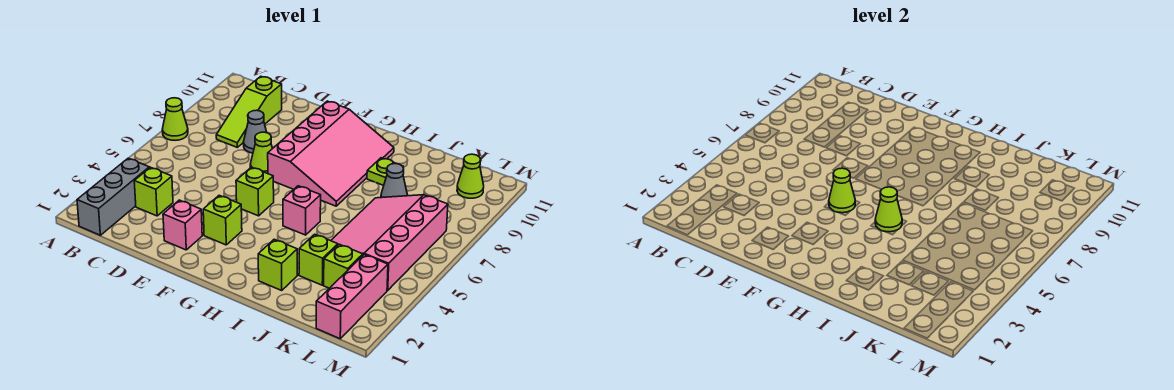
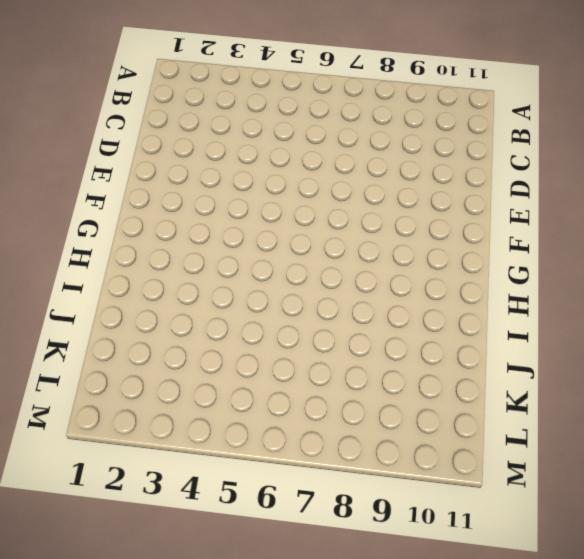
none -> lime 1x1 cone [162,98,188,140]
none -> grey 1x3 brick [77,158,149,235]
none -> lime 1x1 brick [134,167,173,216]

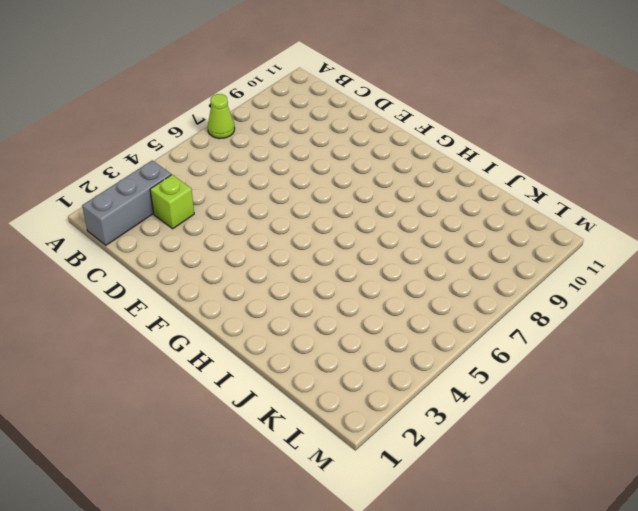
none -> lime 1x3 slope [216,76,282,147]
none -> grey 1x1 cone [243,110,267,153]
none -> pink 1x1 brick [163,200,202,250]

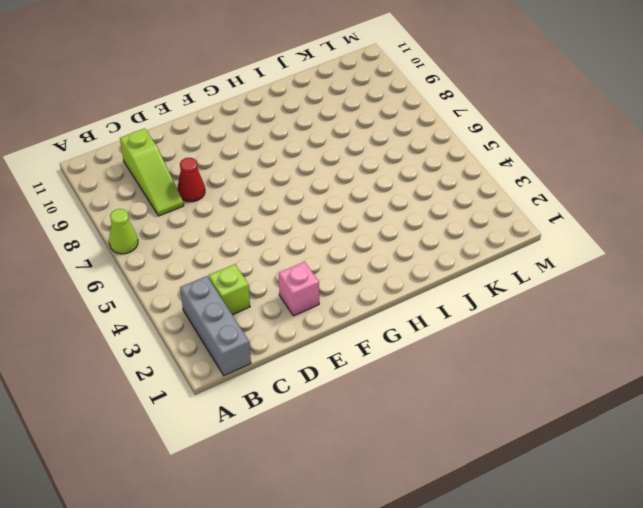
red 1x1 cone [177,158,205,202] -> grey 1x1 cone [243,110,267,153]
none -> lime 1x1 cone [250,132,272,174]
none -> lime 1x1 brick [203,195,242,245]
none -> lime 1x1 brick [236,167,274,216]

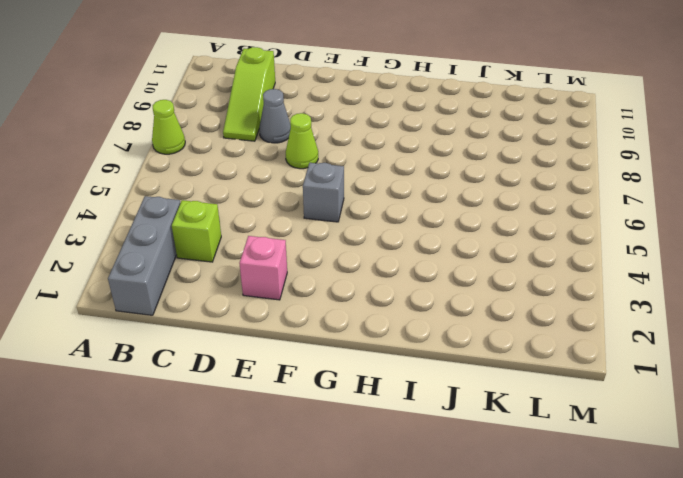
grey 1x1 brick [303,163,344,222] -> lime 1x1 brick [236,167,274,216]
none -> lime 1x1 brick [203,195,242,245]
none -> pink 3x4 slope [268,101,394,206]
none -> pink 1x1 brick [283,186,321,235]

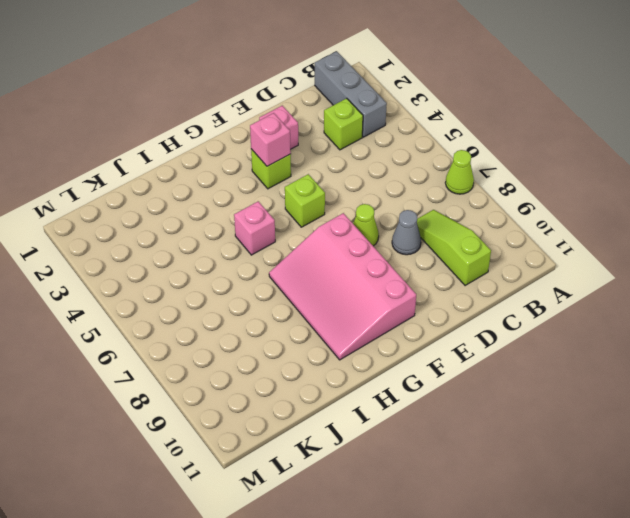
pink 1x1 brick [250,113,291,166] -> none
none -> lime 1x1 brick [258,239,297,290]
none -> lime 1x1 plate [367,158,396,185]
none -> lime 1x1 brick [299,234,338,285]

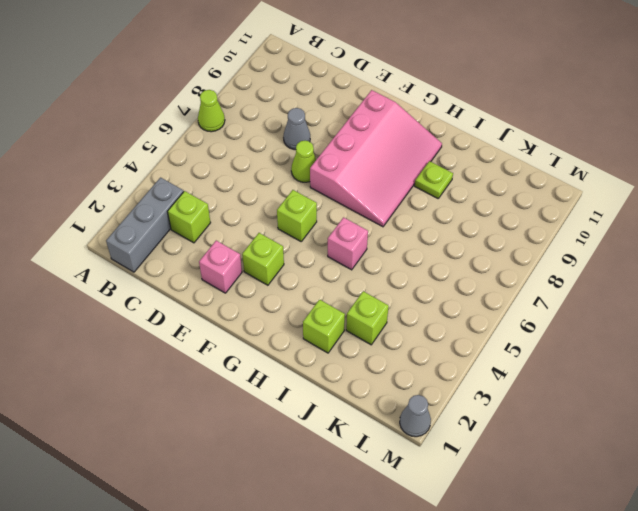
grey 1x1 cone [400,395,431,437] -> grey 1x1 cone moved to [381,163,408,198]
none -> lime 1x3 slope [216,76,282,147]
none -> pink 3x4 slope [331,195,448,290]
none -> lime 1x1 brick [324,244,363,288]

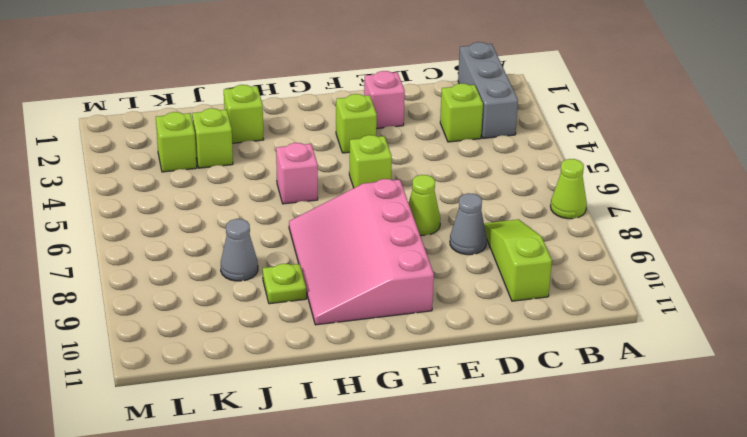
none -> pink 3x4 slope [331,195,448,290]
none -> pink 1x3 brick [316,255,388,339]
none -> lime 1x1 cone [457,154,484,198]

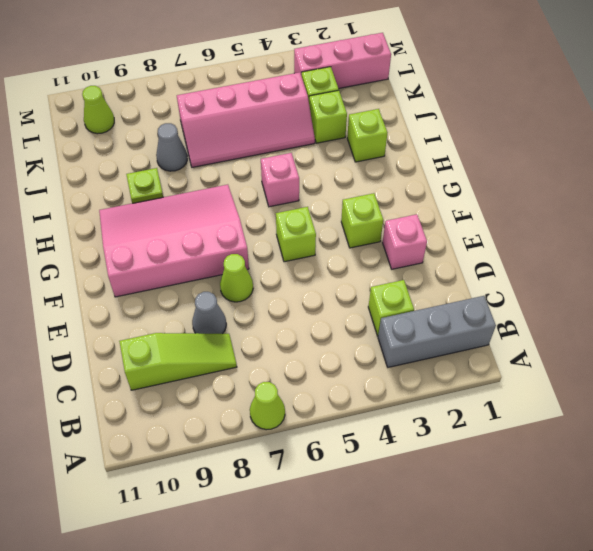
pink 2x4 slope [177,72,315,167] -> pink 3x4 slope [331,195,448,290]
none -> lime 1x1 cone [829,168,855,213]
none -> lime 1x1 cone [875,187,902,232]

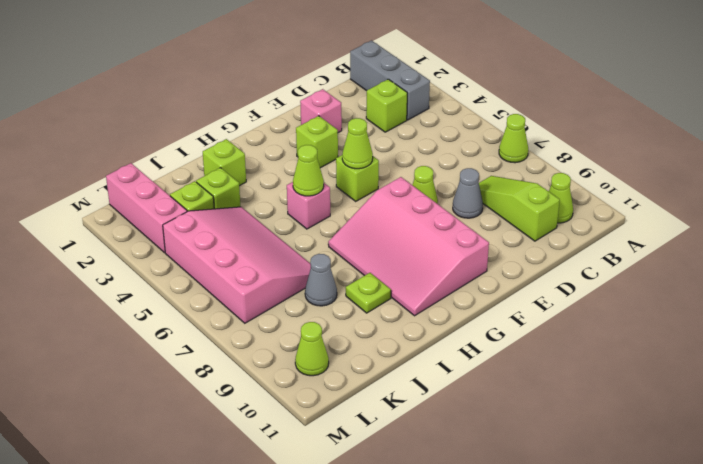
lime 1x1 cone [549,173,573,223] -> none

